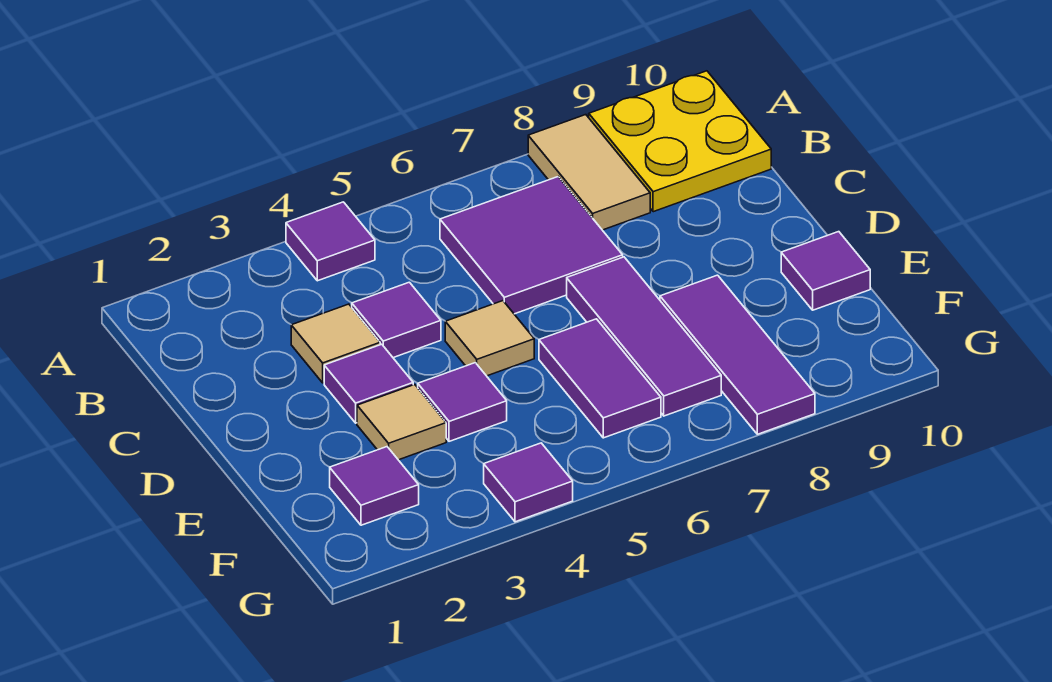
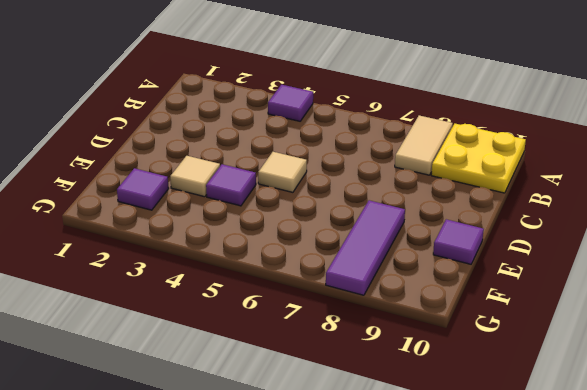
none -> purple 2x2 tile [440,177,623,314]
none -> tan 1x1 tile [291,304,380,383]
none -> purple 1x1 tile [352,282,441,358]

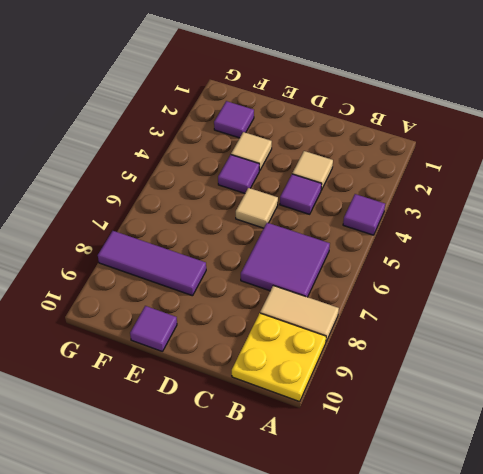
none -> purple 1x1 tile [324,344,413,423]
none -> purple 1x3 tile [567,257,721,416]
none -> purple 1x2 tile [539,319,661,438]

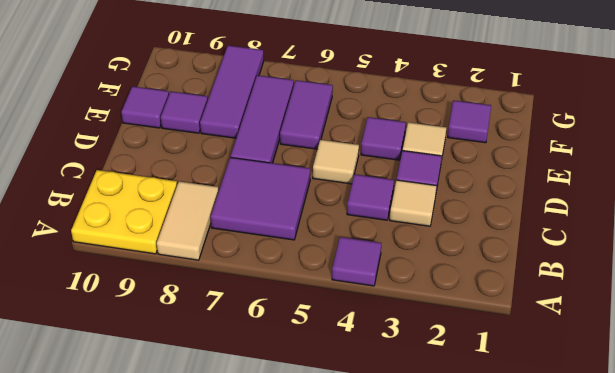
purple 1x1 tile [161,91,208,133] -> purple 1x1 tile moved to [484,443,573,522]

